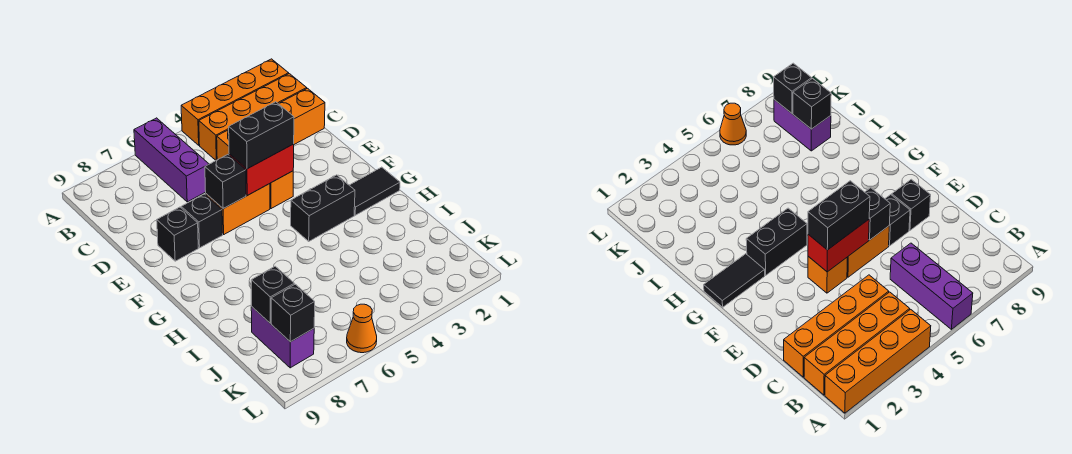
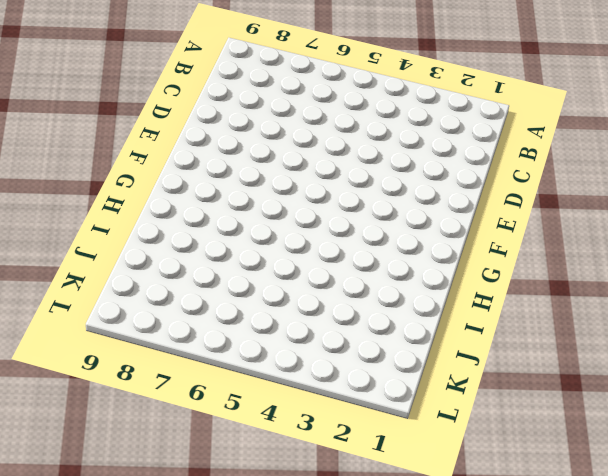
none -> orange 1x4 brick [181,59,289,145]
none -> purple 1x3 brick [134,118,209,202]
none -> orange 1x4 brick [199,74,307,160]

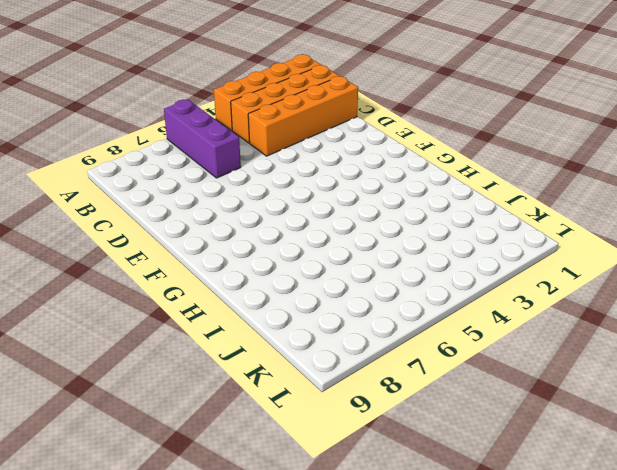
none -> orange 1x1 brick [270,171,293,209]
none -> orange 1x2 brick [206,184,270,234]
none -> black 1x1 brick [181,194,223,248]

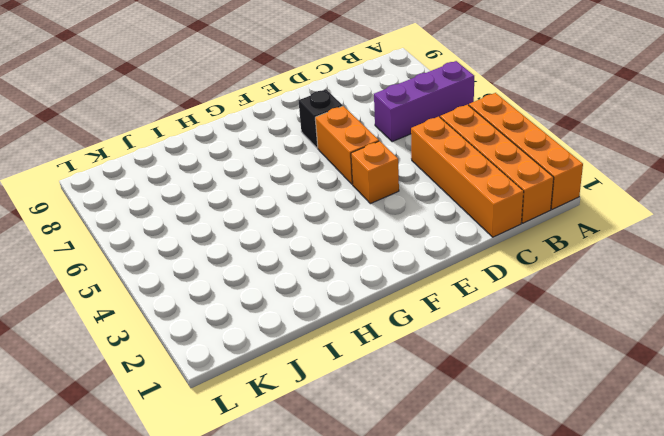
none -> black 1x1 brick [157,207,198,261]
none -> black 1x2 tile [349,167,400,215]
none -> black 1x2 brick [291,175,355,241]

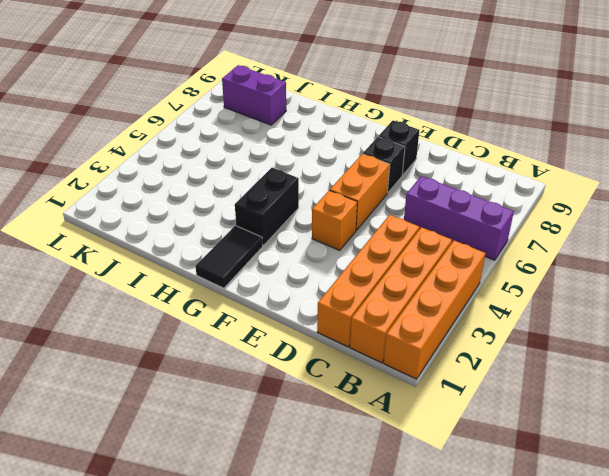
none -> orange 1x1 cone [347,304,377,353]
none -> red 1x2 brick [229,144,294,195]
none -> black 1x1 brick [205,155,246,209]

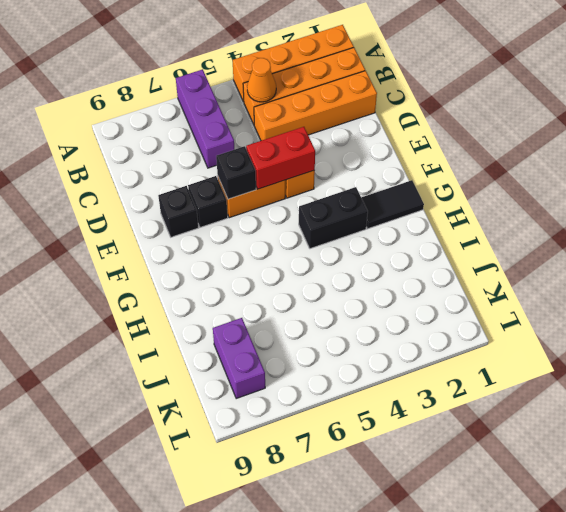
orange 1x1 cone [247,58,276,102] -> orange 1x1 cone moved to [347,304,377,353]
none -> black 1x1 brick [251,266,294,323]
none -> black 1x1 brick [271,284,315,342]
none -> black 1x2 brick [229,102,294,169]

